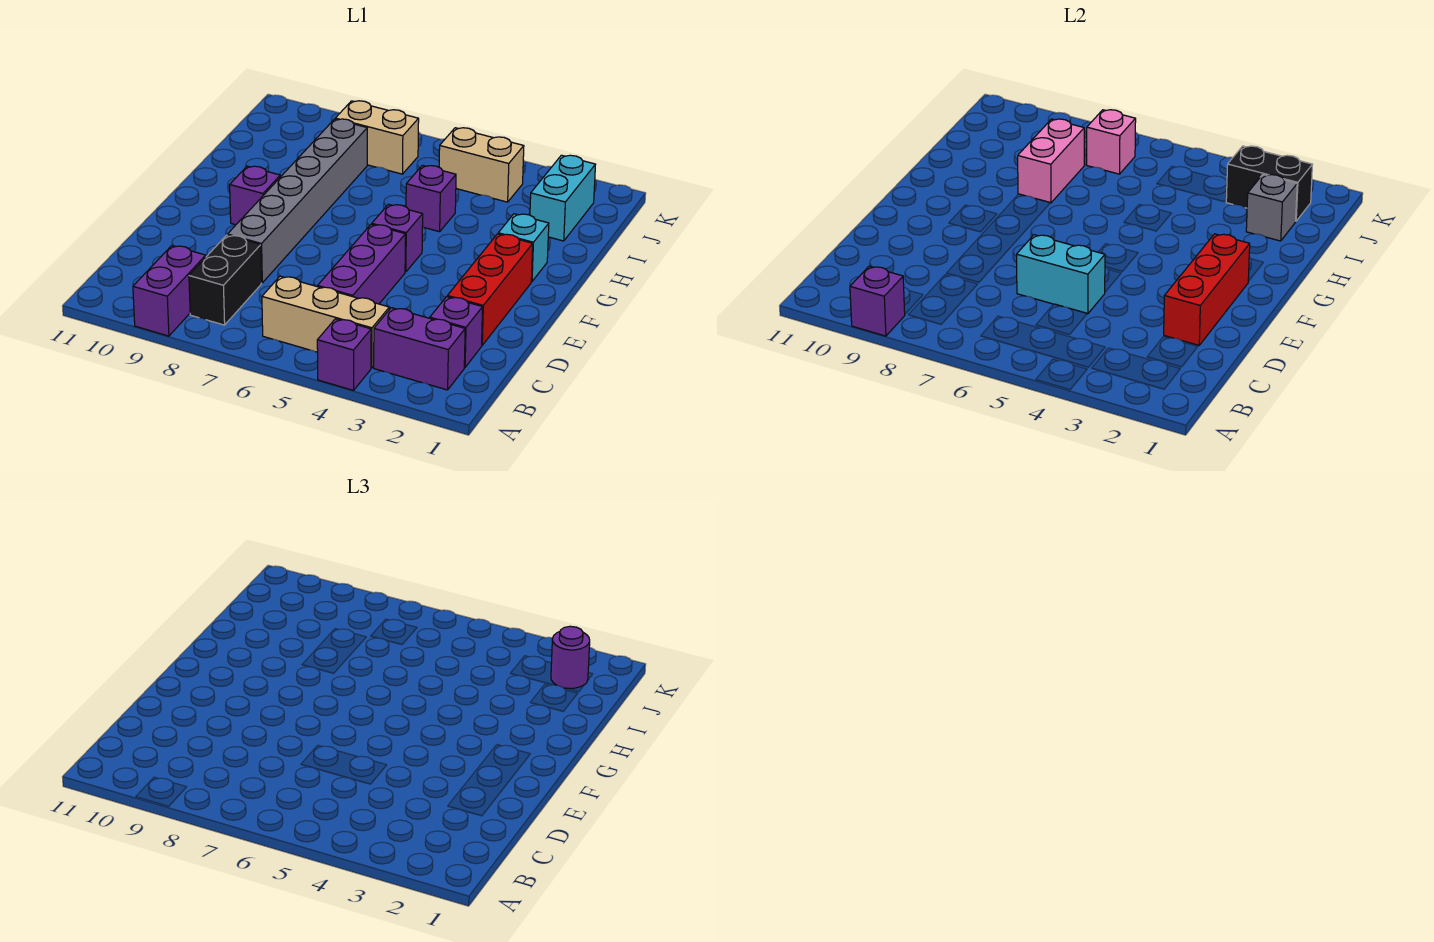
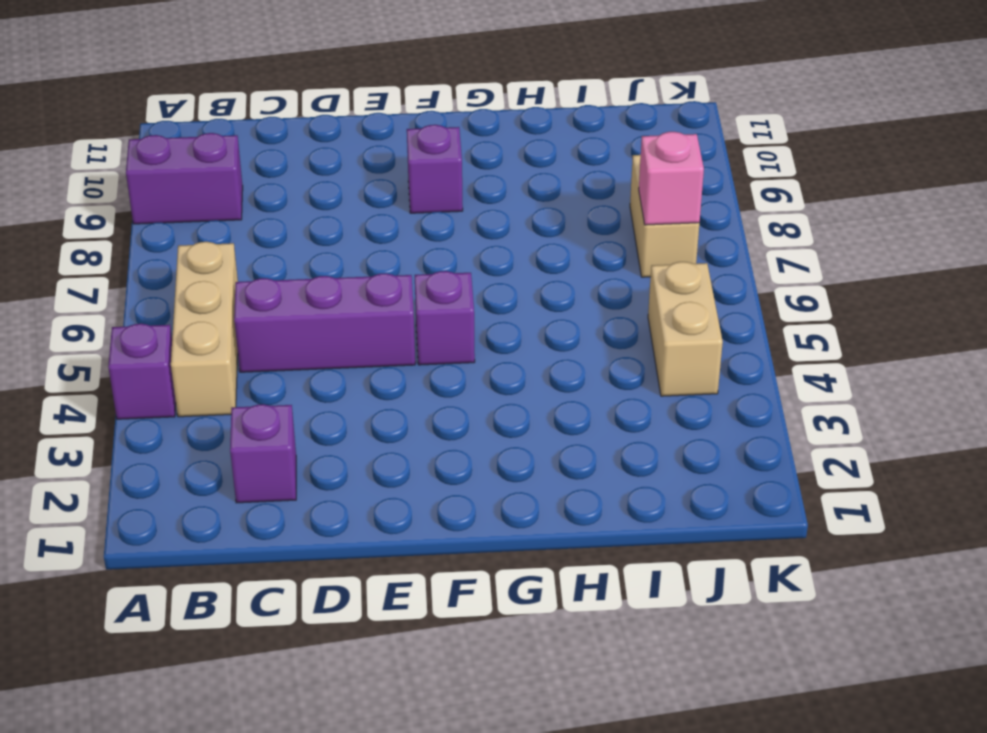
none -> purple 1x2 brick [374,308,465,390]
none -> black 1x2 brick [189,235,261,325]
none -> red 1x3 brick [447,234,533,345]

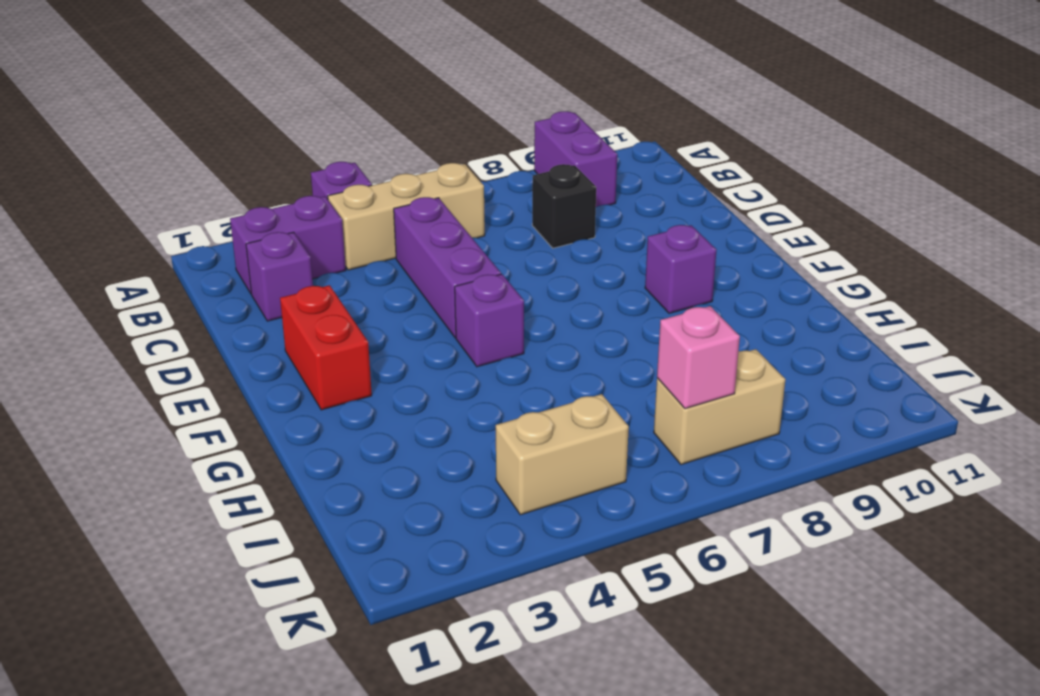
black 1x1 brick [532,164,596,248] -> black 1x2 brick [189,235,261,325]
red 1x2 brick [280,285,372,410] -> red 1x3 brick [447,234,533,345]
none -> grey 1x6 brick [228,119,367,283]
none -> cyan 1x1 brick [498,214,549,282]
none -> purple 1x1 brick [406,165,456,232]

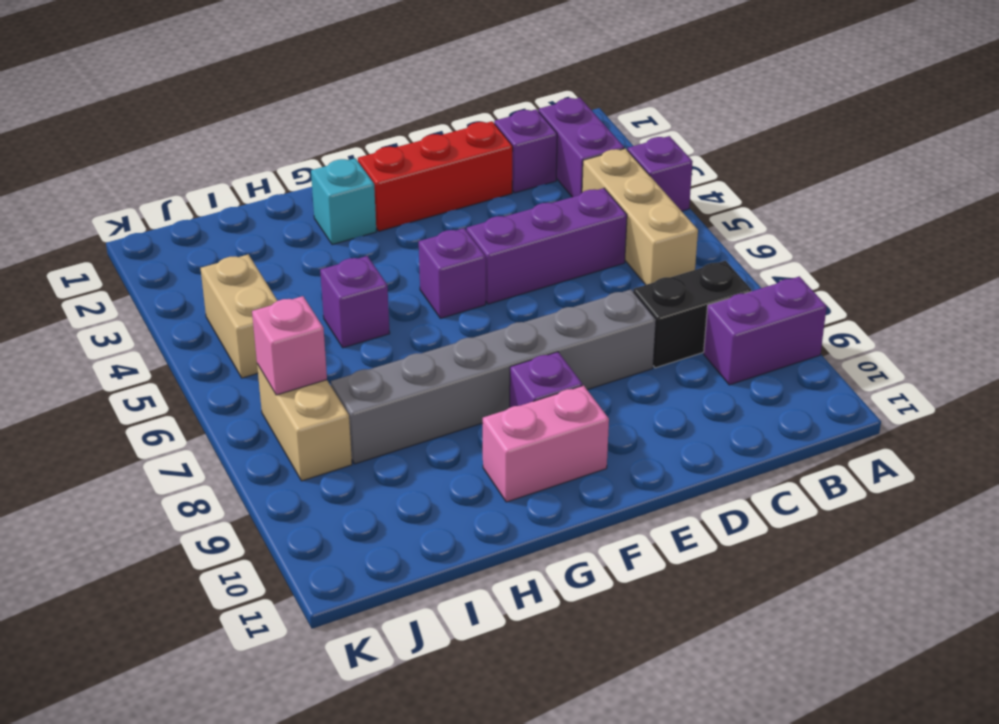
pink 1x2 brick [483,385,609,502] -> pink 1x2 brick moved to [1018,119,1085,203]
none -> cyan 1x2 brick [530,155,596,241]
none -> purple 1x1 brick [850,266,905,336]
none -> red 1x3 brick [1164,234,1250,345]

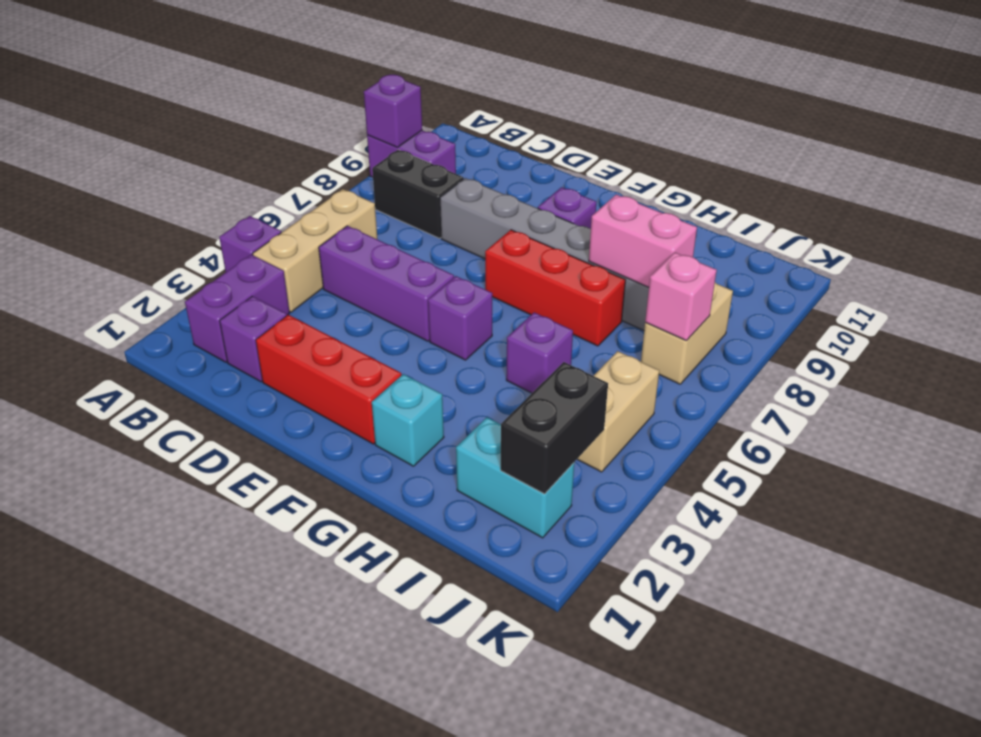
red 1x3 brick [485,230,625,346] -> red 1x3 brick moved to [1164,234,1250,345]
none -> cyan 1x2 brick [1017,235,1105,314]
none -> grey 1x1 brick [1246,175,1297,241]
none -> purple 1x1 round brick [551,626,590,688]

